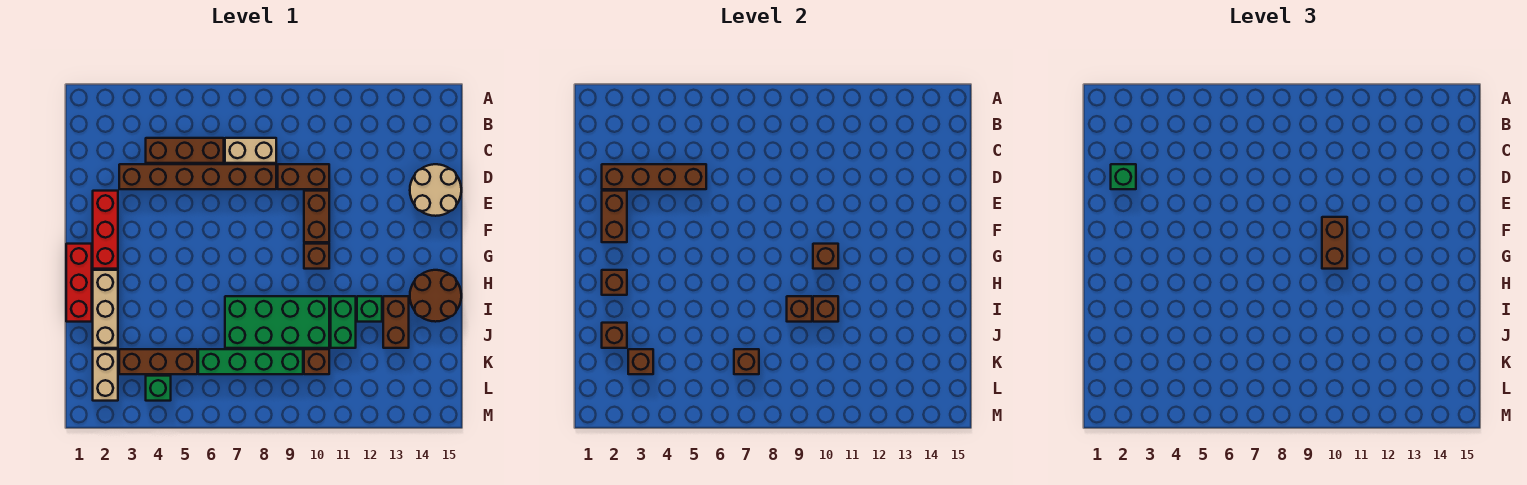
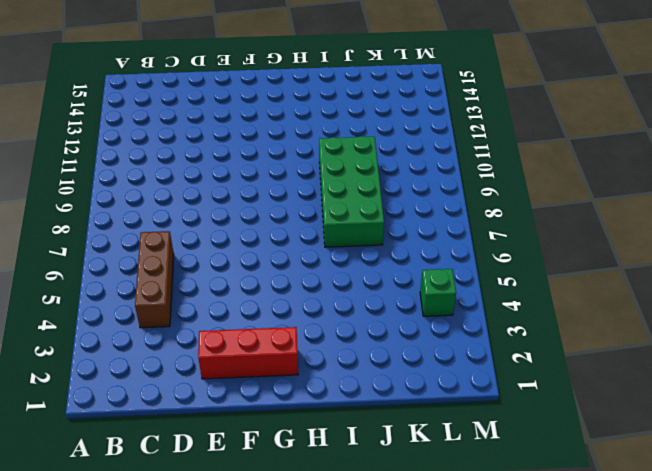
none -> tan 1x2 brick [225,138,276,163]
none -> brown 1x6 brick [119,164,276,189]
none -> brown 1x2 brick [278,164,329,189]
none -> tan 2x2 round brick [410,164,461,216]

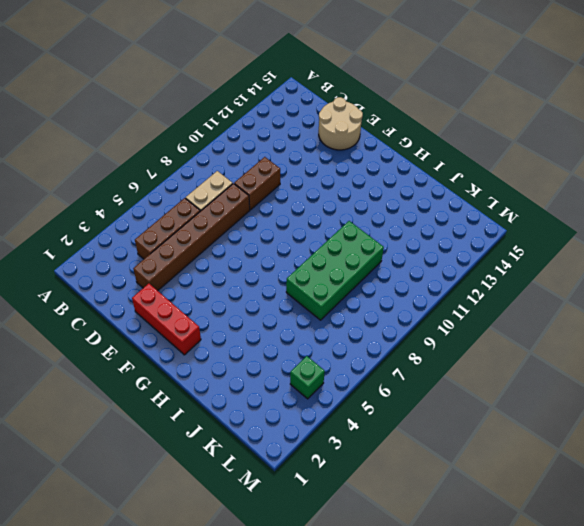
none -> brown 1x2 brick [304,191,329,242]
none -> red 1x3 brick [66,244,92,322]
none -> brown 1x1 brick [304,244,329,269]
none -> tan 1x3 brick [93,270,118,348]

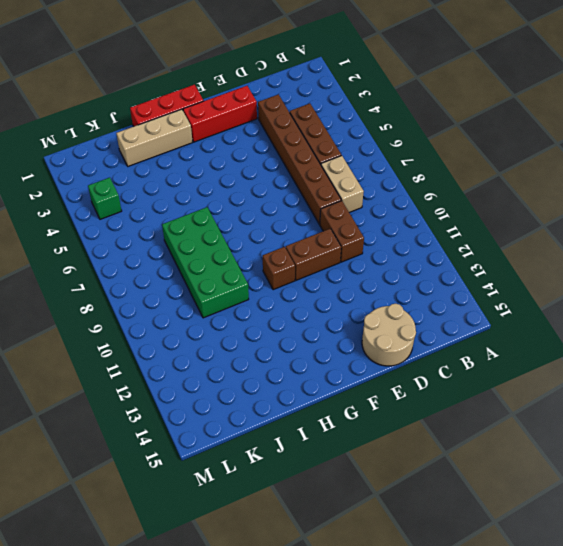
none -> brown 2x2 round brick [410,270,461,322]
none -> green 1x2 brick [331,296,356,348]
none -> green 1x1 brick [357,296,382,322]
none -> brown 1x2 brick [383,296,409,348]

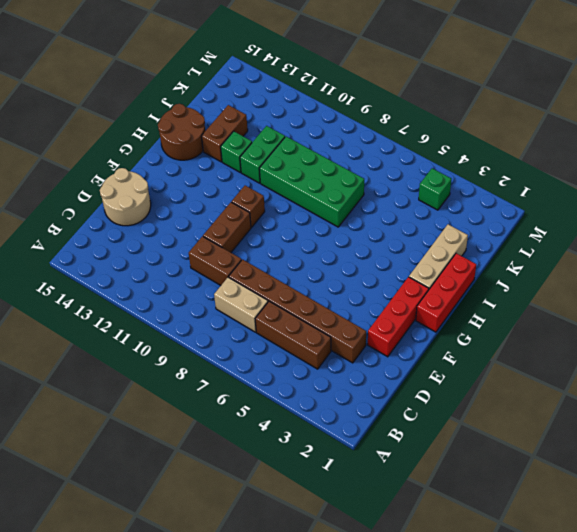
none -> tan 1x2 brick [93,349,118,401]
none -> brown 1x3 brick [119,349,197,374]
none -> green 1x4 brick [198,349,303,374]
none -> brown 1x1 brick [304,349,329,374]

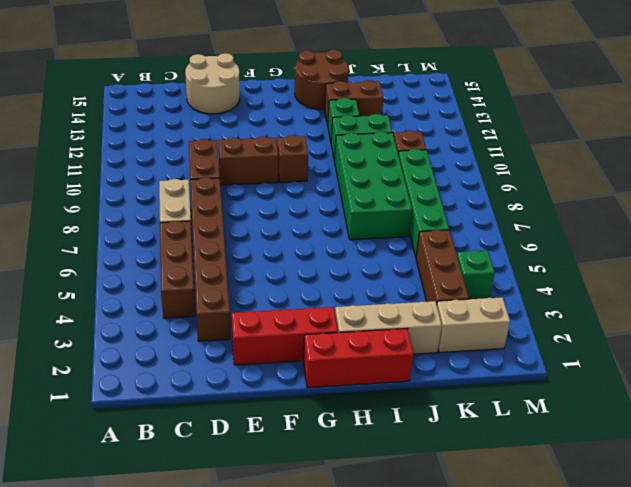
none -> brown 1x4 brick [602,164,706,189]
none -> brown 1x2 brick [602,191,627,242]
none -> brown 1x1 brick [813,244,838,269]
none -> brown 1x1 brick [602,270,627,295]

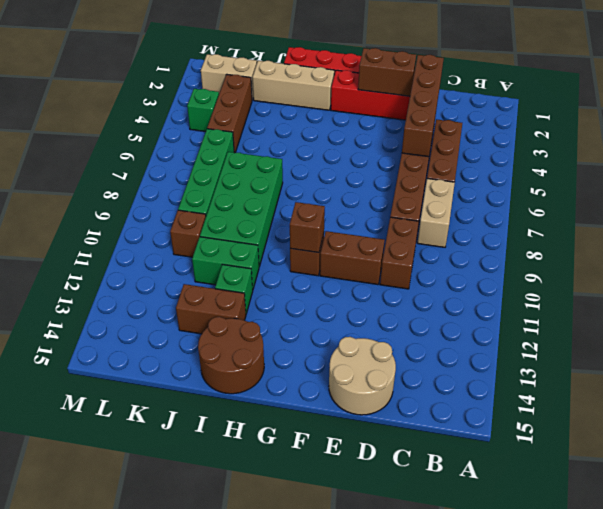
none -> brown 1x1 brick [602,270,627,295]
none -> brown 1x1 brick [787,296,812,322]
none -> brown 1x1 brick [813,296,838,322]
none -> brown 1x1 brick [602,323,627,348]

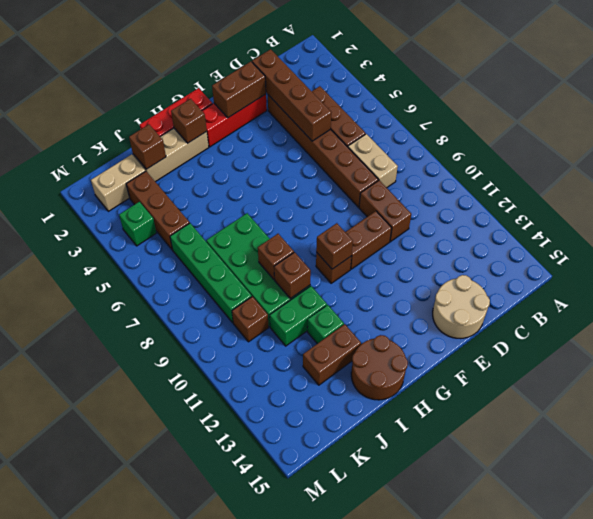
none -> brown 1x1 brick [628,349,653,374]
none -> brown 1x1 brick [734,349,759,374]
none -> green 1x1 brick [1111,164,1136,189]
none -> brown 1x2 brick [1322,217,1347,269]

